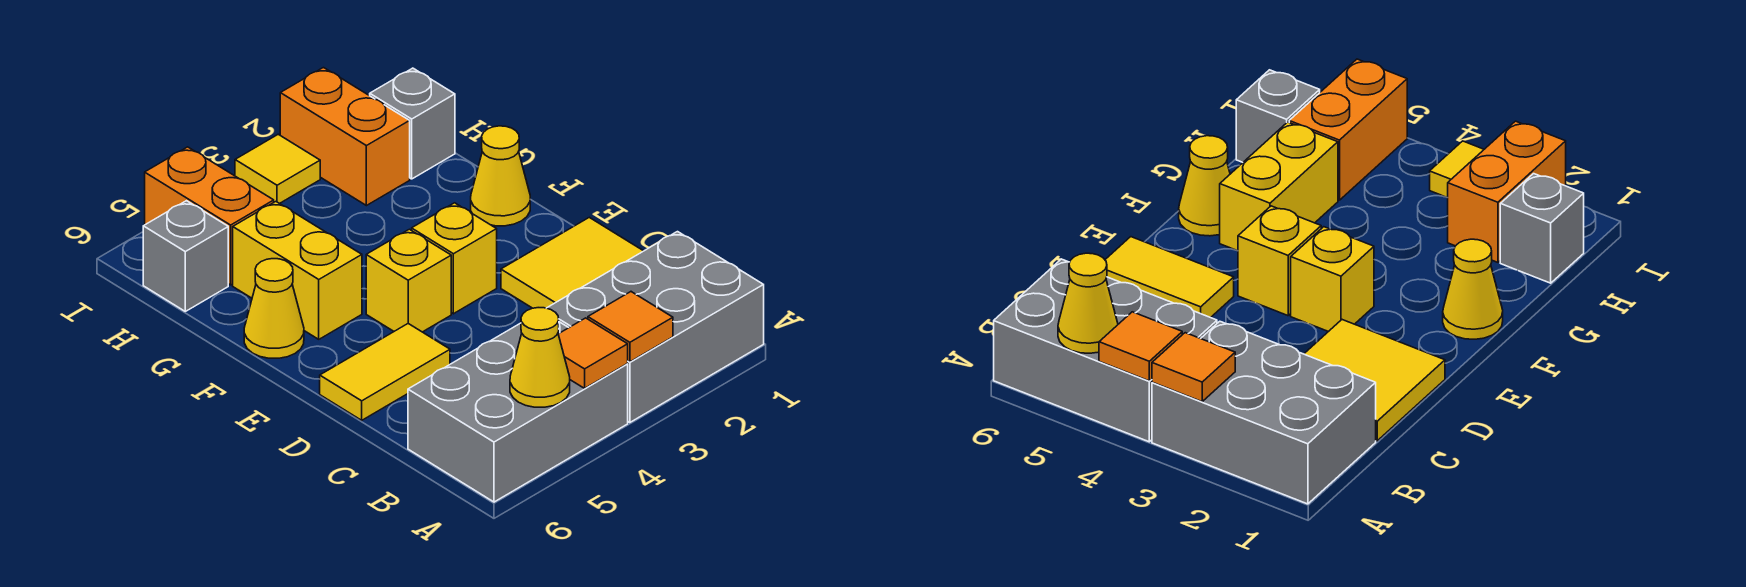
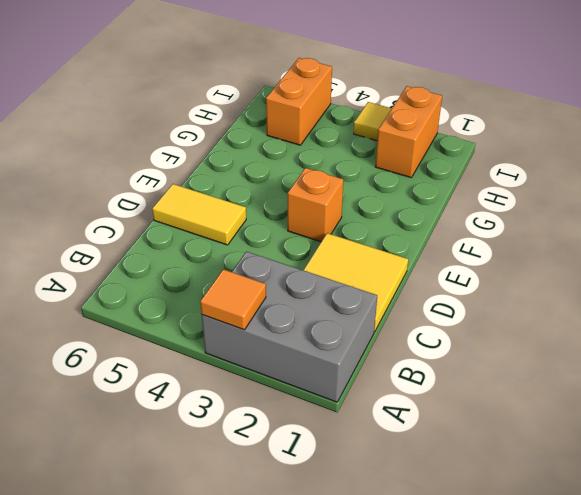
orange 1x1 brick [288,168,343,242] -> yellow 1x1 brick [412,203,497,314]
none -> grey 2x3 brick [408,322,628,502]
none -> yellow 1x1 brick [366,229,451,332]
none -> yellow 1x1 cone [471,126,530,226]

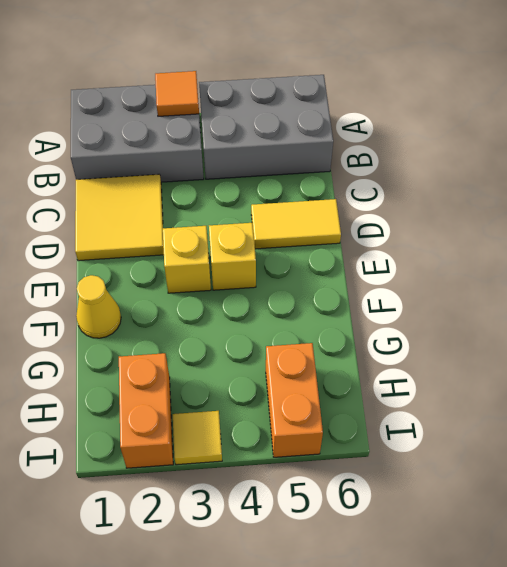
none -> yellow 1x2 brick [233,202,362,339]
none -> yellow 1x1 cone [244,259,304,358]
none -> grey 1x1 brick [370,68,455,179]

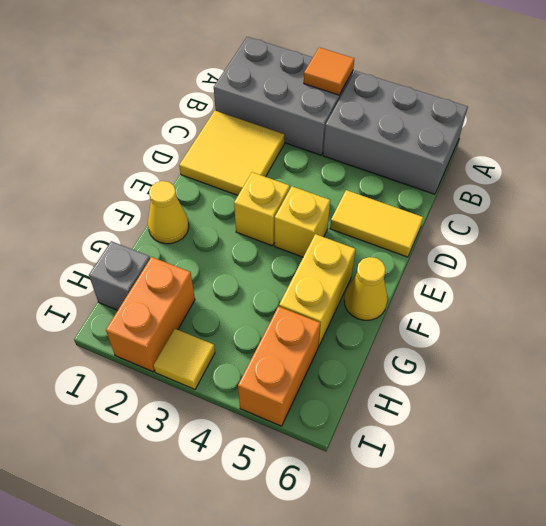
none -> grey 1x1 brick [143,201,228,311]
none -> orange 1x1 tile [558,318,628,388]
none -> yellow 1x1 cone [510,308,570,407]

